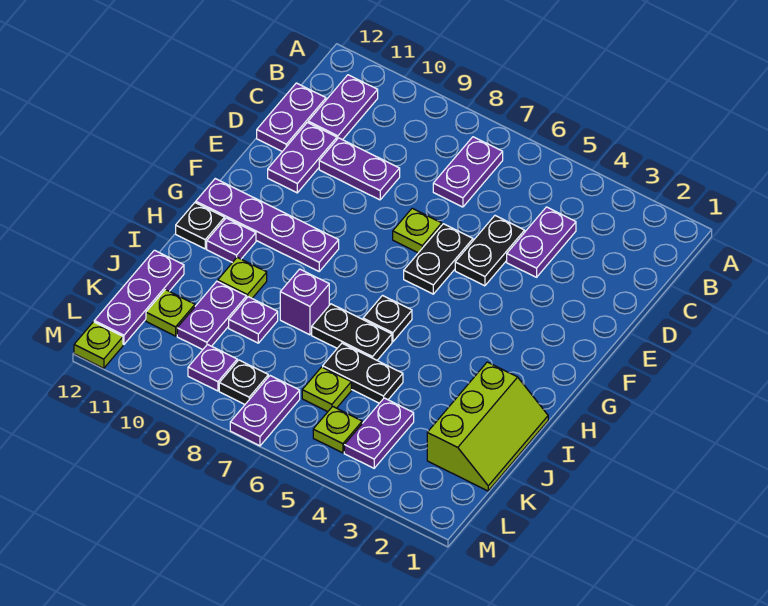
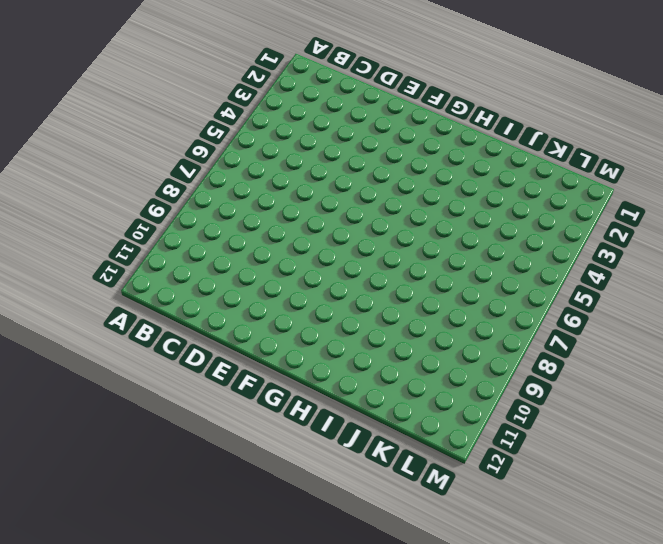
none -> purple 1x2 plate [433,137,503,207]
none -> purple 1x2 plate [308,75,378,140]
none -> purple 1x2 plate [507,207,576,277]

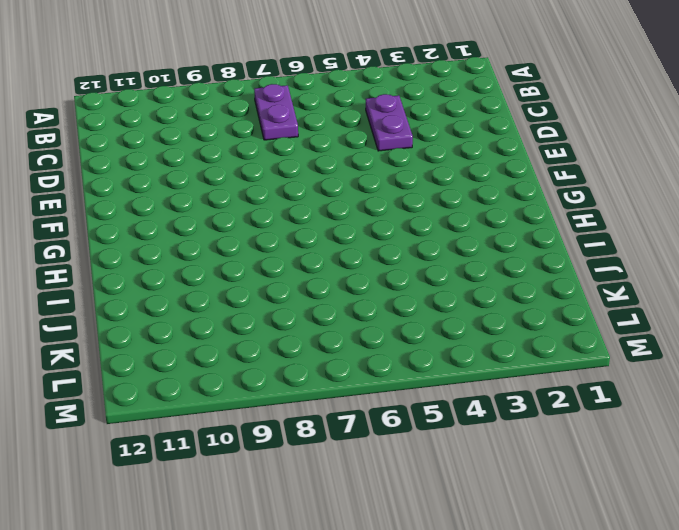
none -> purple 1x2 plate [308,75,378,140]
none -> purple 1x2 plate [257,83,326,151]
none -> black 1x2 plate [455,216,525,286]

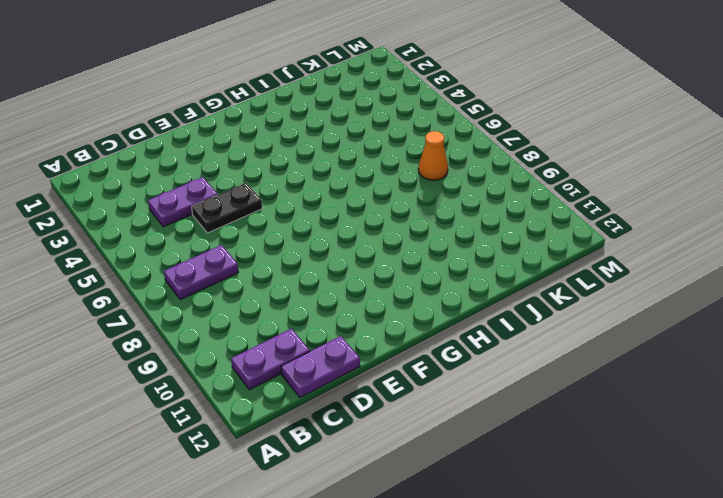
orange 1x1 cone [418,131,448,180] -> none
none -> purple 1x2 plate [319,138,400,200]
none -> purple 1x2 plate [268,122,337,193]
none -> black 1x2 plate [404,224,473,294]

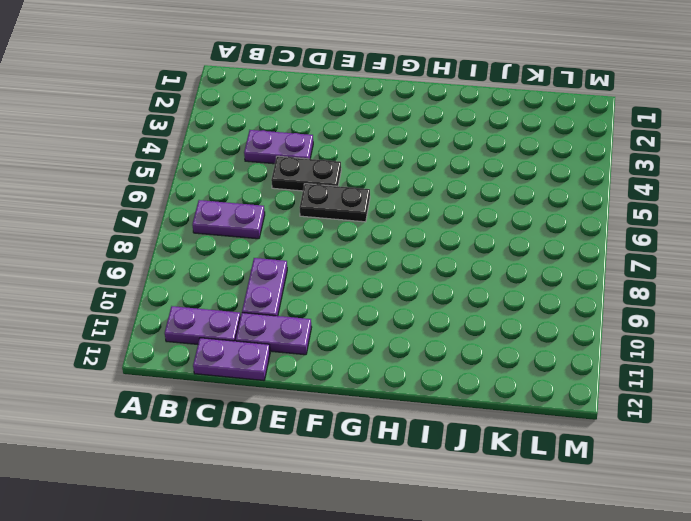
none -> lime 1x1 plate [393,208,442,253]
none -> purple 1x4 plate [196,179,339,271]
none -> black 1x1 plate [363,296,412,342]

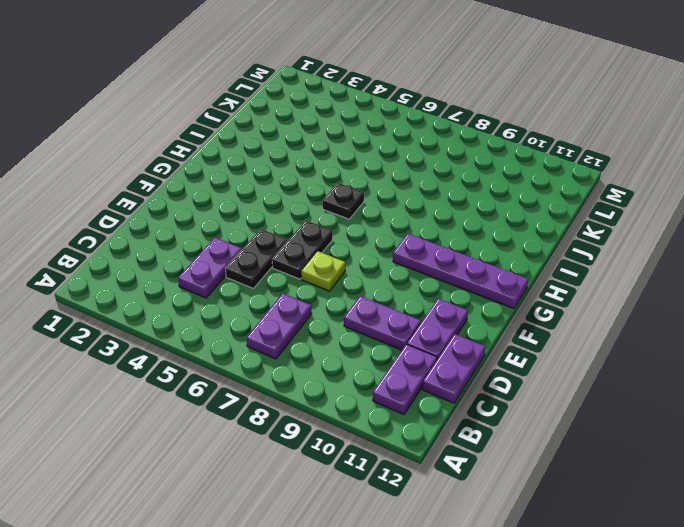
none -> purple 1x1 plate [207,218,256,263]
none -> black 1x1 plate [176,203,225,249]
none -> lime 2x3 slope [427,362,548,491]

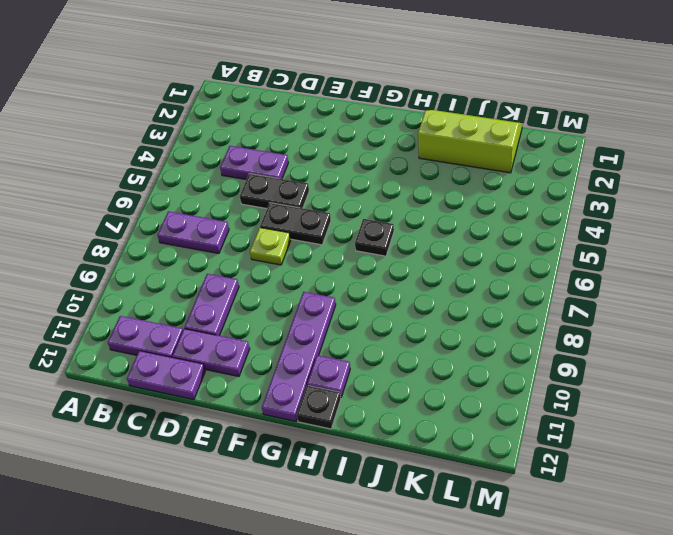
none -> black 1x2 plate [312,304,392,360]
none -> purple 1x1 brick [280,269,329,335]
none -> lime 1x1 plate [218,257,267,298]

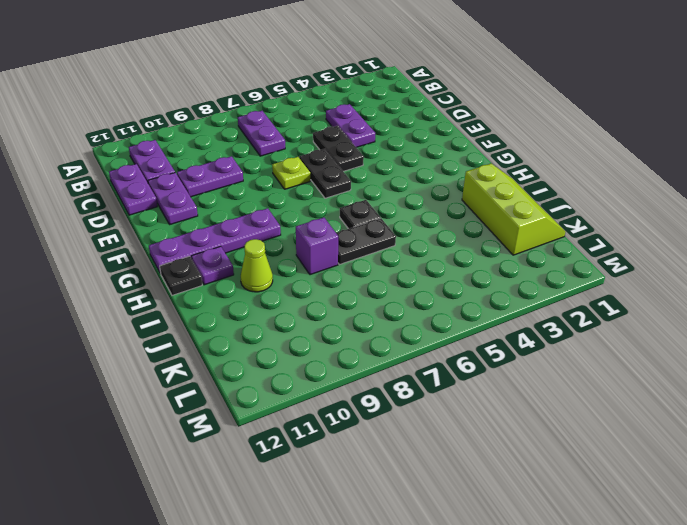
lime 1x1 cone [241,239,273,292] -> lime 1x1 plate [218,257,267,298]
none -> black 1x2 plate [323,343,403,403]
none -> purple 1x1 plate [229,297,278,343]
none -> purple 1x2 plate [177,281,247,350]

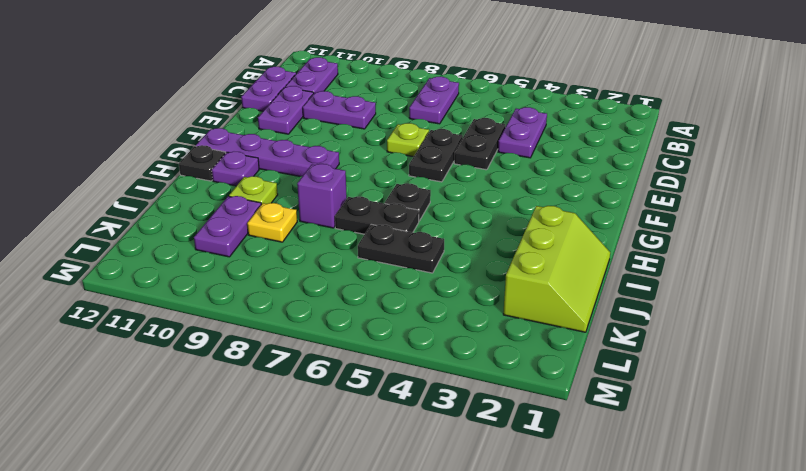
yellow 1x1 plate [247,203,297,242] -> purple 1x1 plate [229,297,278,343]
none -> purple 1x3 plate [94,250,184,344]
none -> purple 1x2 plate [344,398,414,468]
none -> lime 1x1 plate [302,367,351,412]

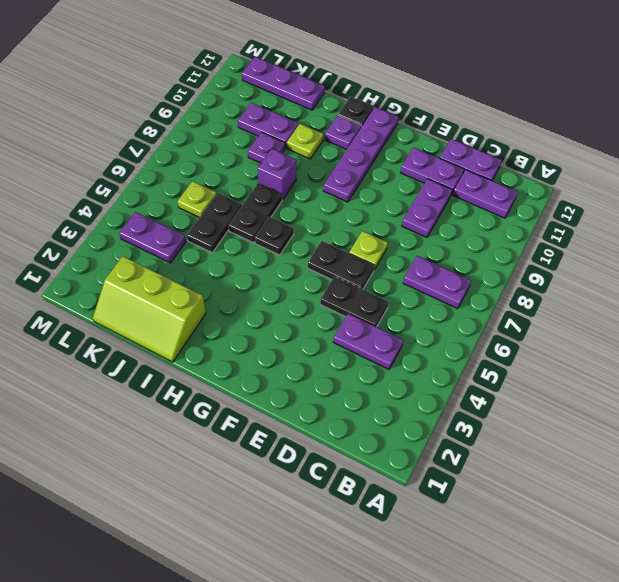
none -> lime 1x1 plate [146,290,195,336]
none -> lime 1x1 plate [313,406,362,453]
none -> purple 1x2 plate [230,376,300,446]

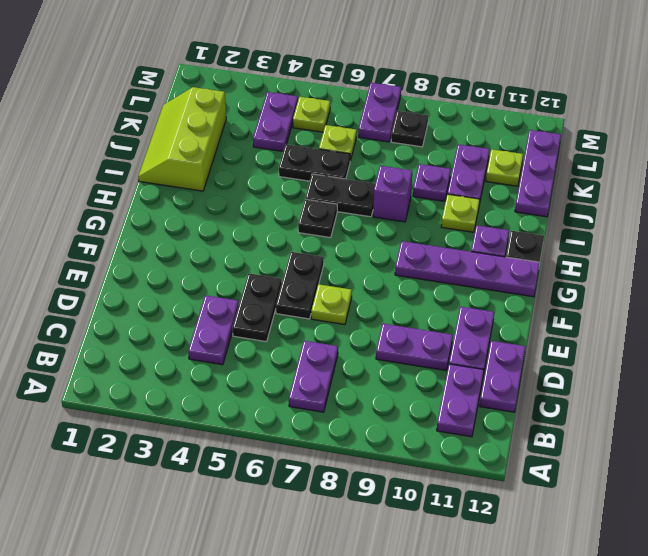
none -> purple 1x1 plate [188,345,237,391]
none -> lime 1x1 plate [74,322,123,368]

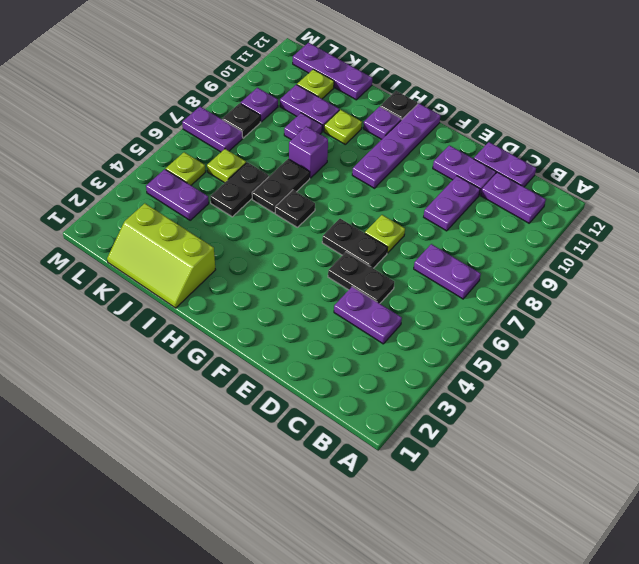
none -> lime 1x1 plate [74,322,123,368]

